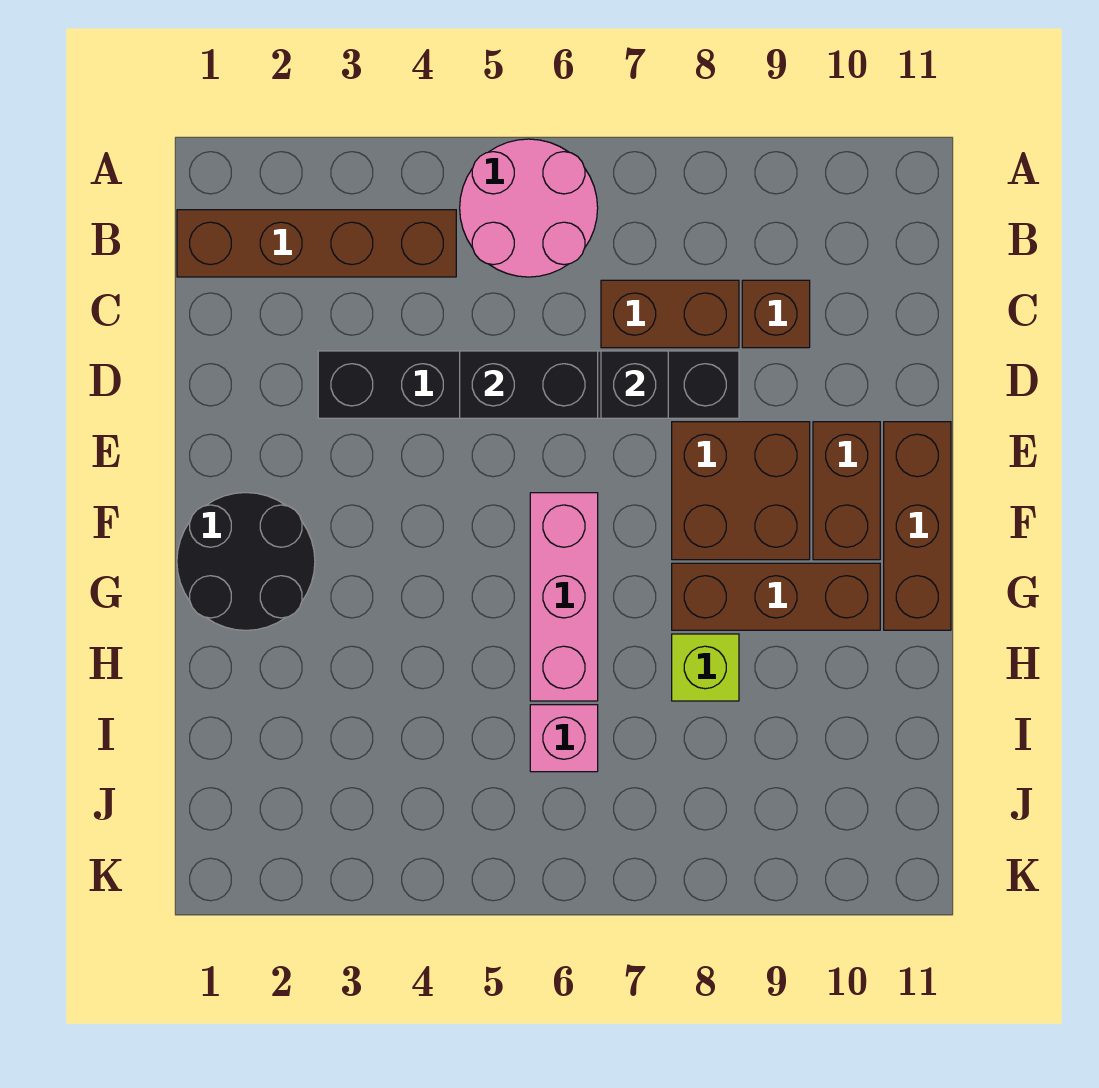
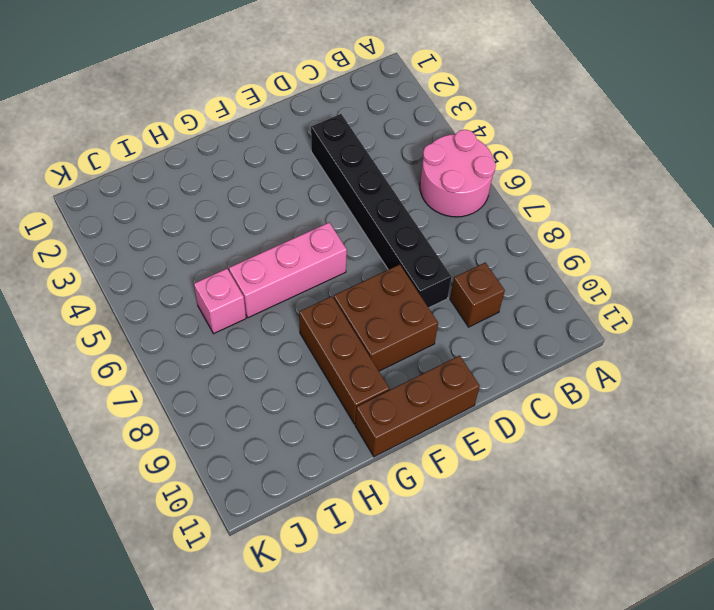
none -> brown 1x4 brick [177,210,456,277]
none -> brown 1x2 brick [601,280,739,348]
none -> brown 1x2 brick [813,422,880,560]

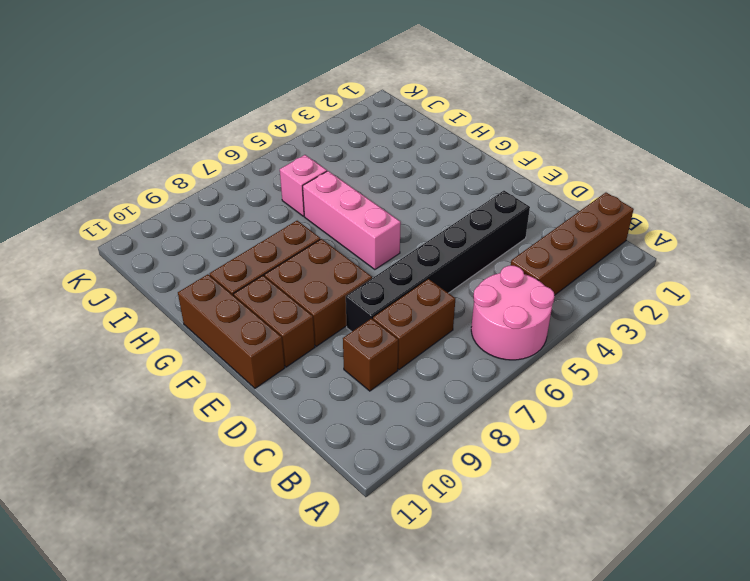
none -> black 2x2 round brick [177,493,315,630]
none -> lime 1x1 brick [672,634,739,701]
none -> black 1x2 brick [460,351,598,418]

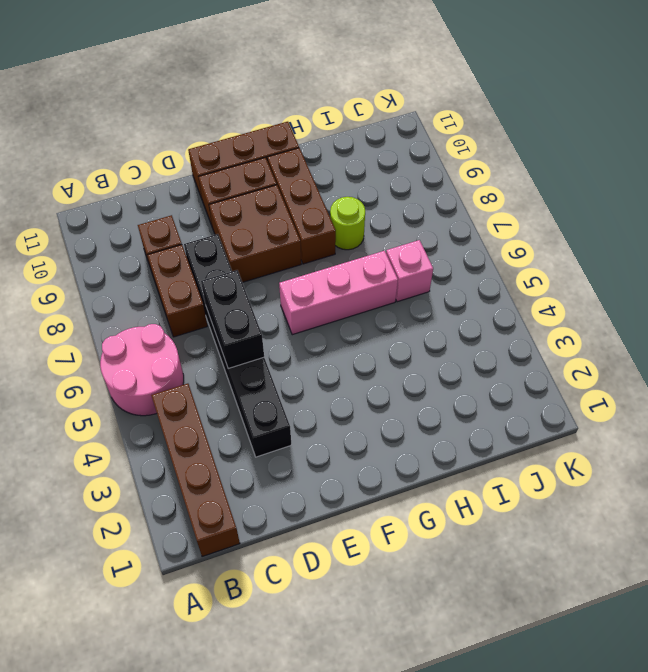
lime 1x1 round brick [330,197,365,250] -> lime 1x1 brick [672,634,739,701]
none -> black 2x2 round brick [177,493,315,630]
none -> black 1x1 brick [601,351,668,418]

